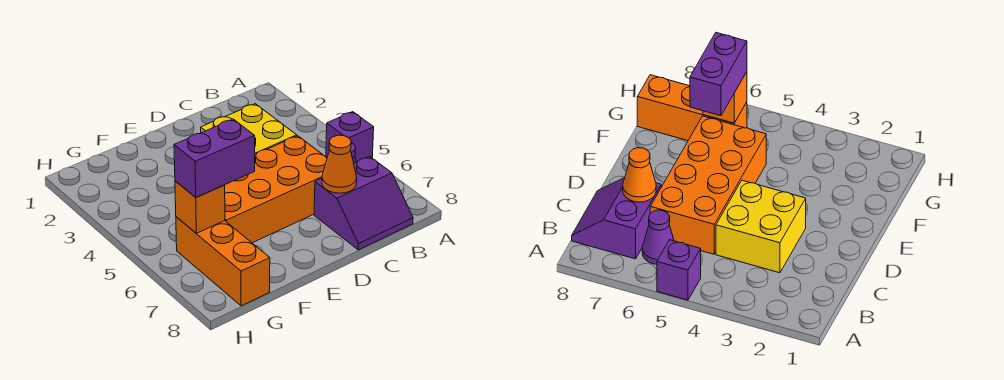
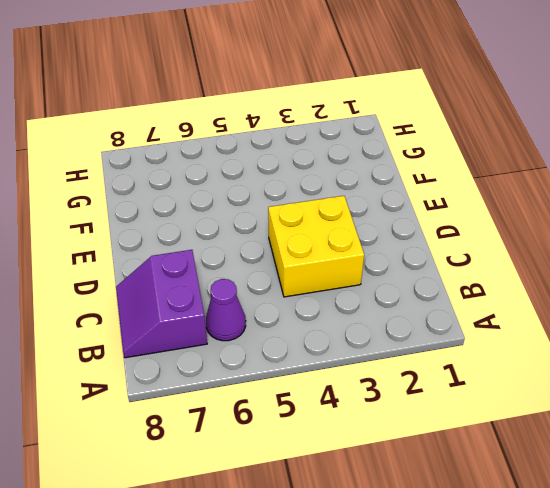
none -> purple 1x1 brick [326,112,374,162]
none -> orange 2x4 brick [225,136,327,243]

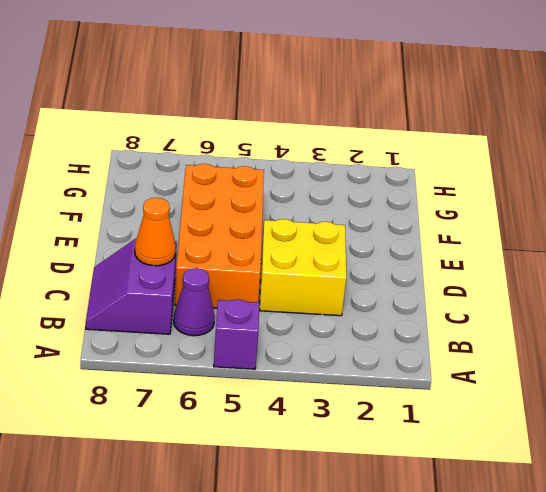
none -> orange 1x3 brick [176,217,270,306]
none -> orange 1x1 brick [175,181,225,233]

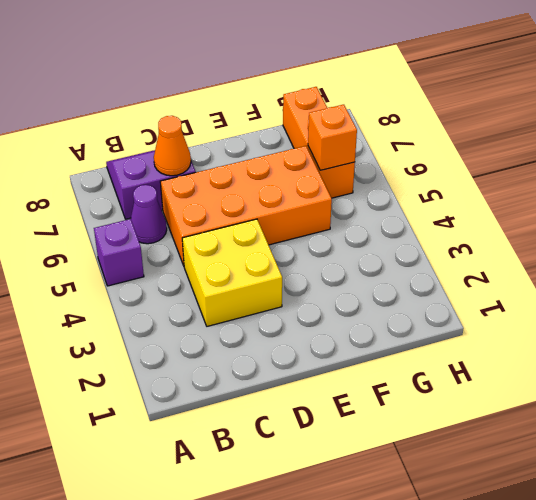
none -> purple 1x2 brick [174,119,255,197]

